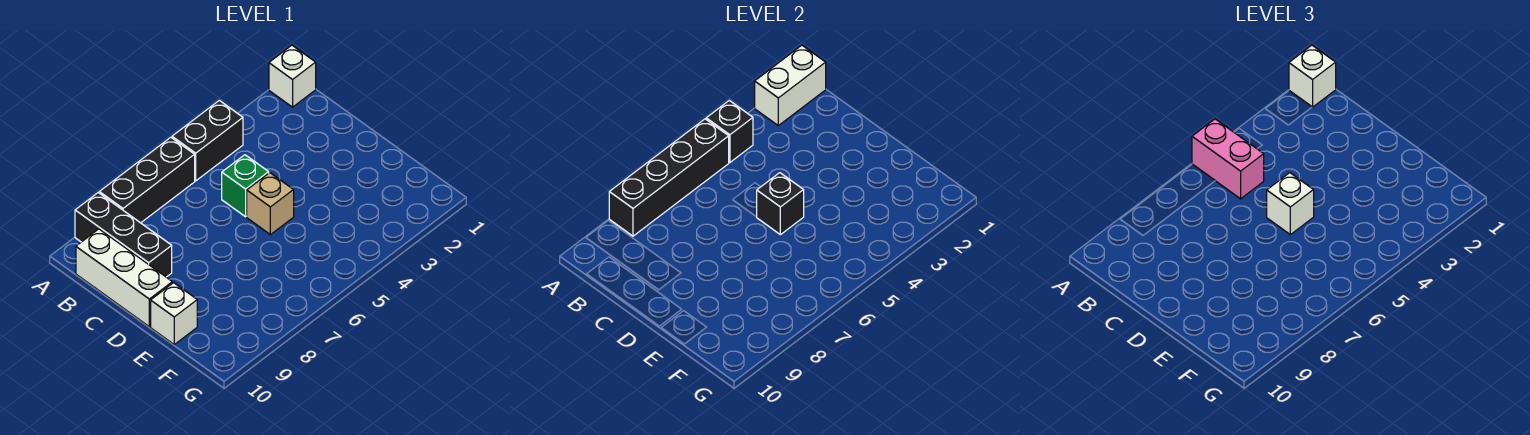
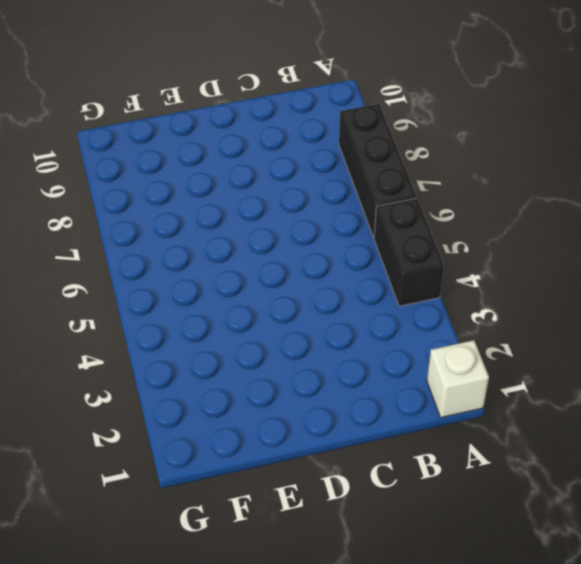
none -> black 1x3 brick [75,193,172,277]
none -> white 1x3 brick [76,229,172,327]
none -> green 1x1 brick [222,155,269,217]

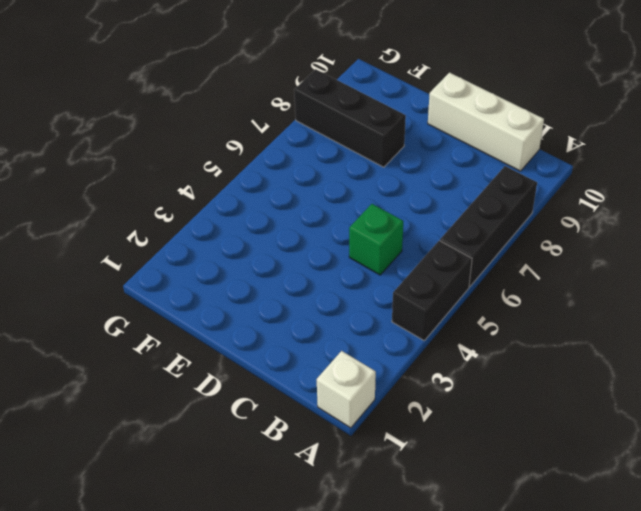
black 1x3 brick [294,69,406,167] -> black 1x3 brick moved to [75,193,172,277]
none -> tan 1x1 brick [247,173,294,235]
none -> white 1x1 brick [151,283,197,344]
none -> white 1x2 brick [755,45,826,125]

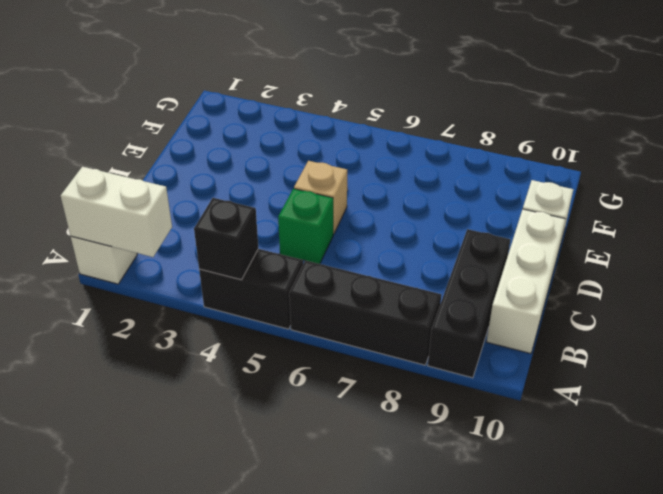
none -> black 1x4 brick [609,119,729,236]
none -> black 1x1 brick [756,173,804,235]
none -> white 1x1 brick [1289,45,1336,107]

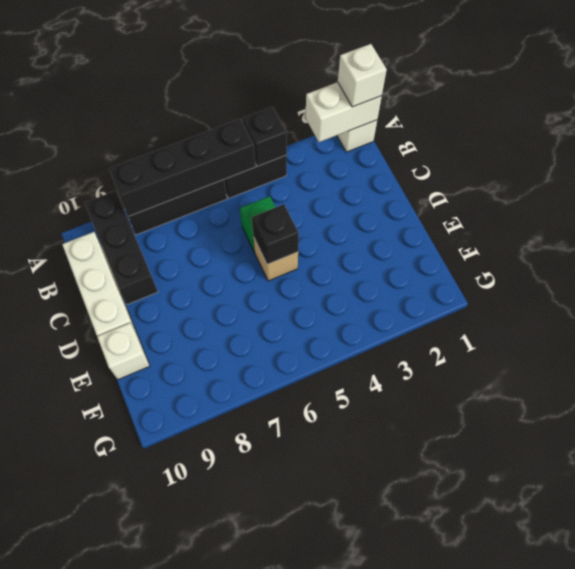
none -> pink 1x2 brick [1192,119,1264,199]
none -> white 1x1 brick [1267,173,1314,235]

